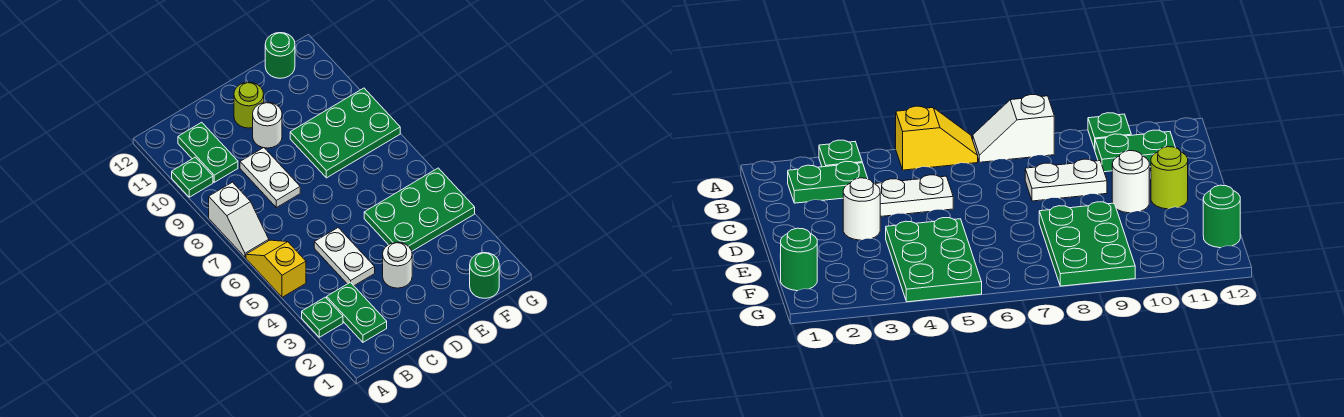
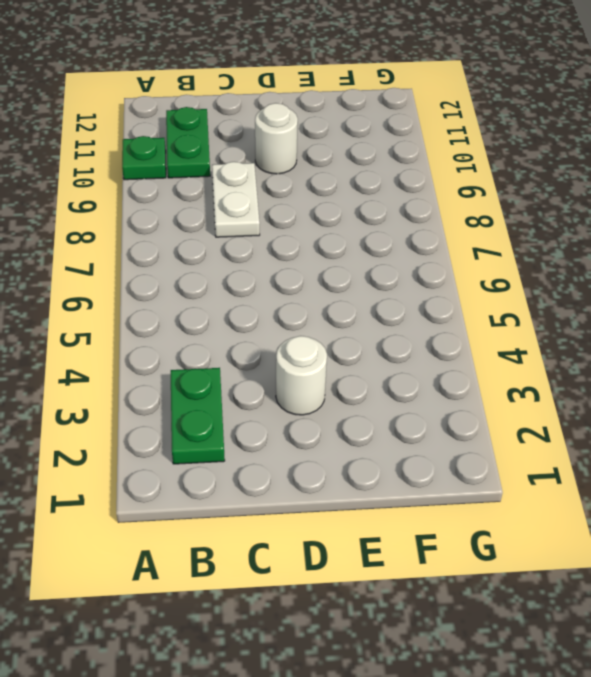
none -> green 1x1 plate [302,297,343,337]
none -> yellow 1x2 slope [246,240,306,297]
none -> white 1x2 slope [209,182,269,257]

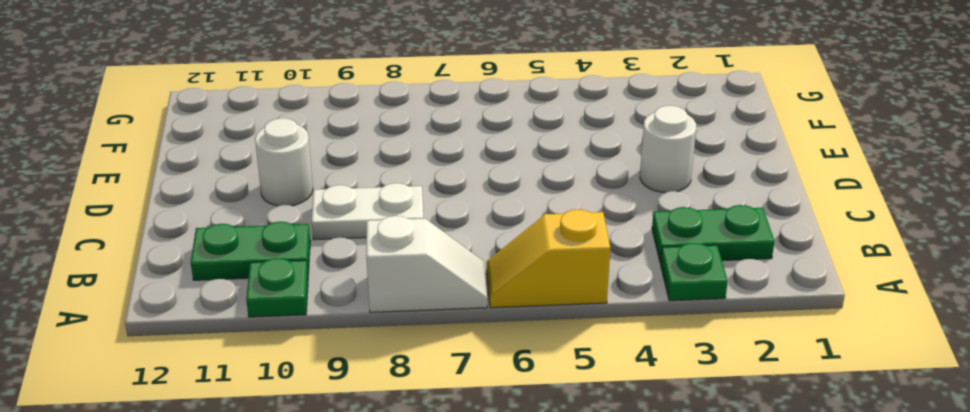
none -> white 1x2 plate [314,228,375,286]
none -> lime 1x1 round brick [234,82,264,128]
none -> green 2x3 plate [364,168,475,251]

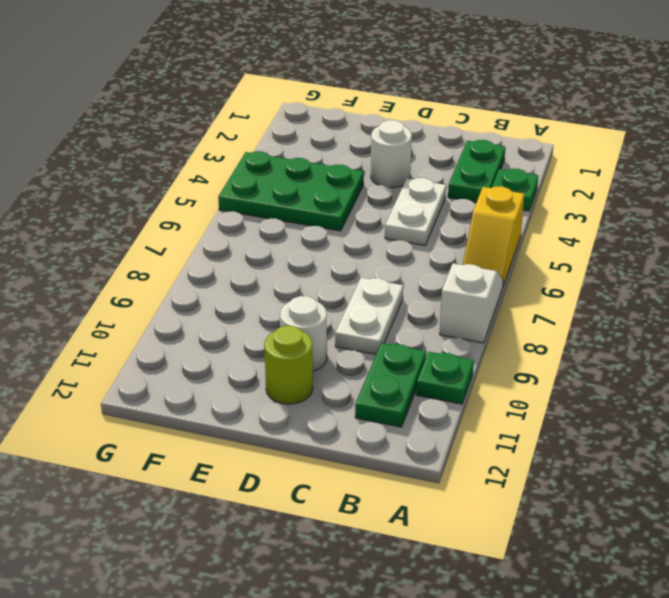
none -> green 2x3 plate [290,88,400,178]
none -> green 1x1 round brick [470,253,499,298]
none -> green 1x1 round brick [265,33,295,78]

